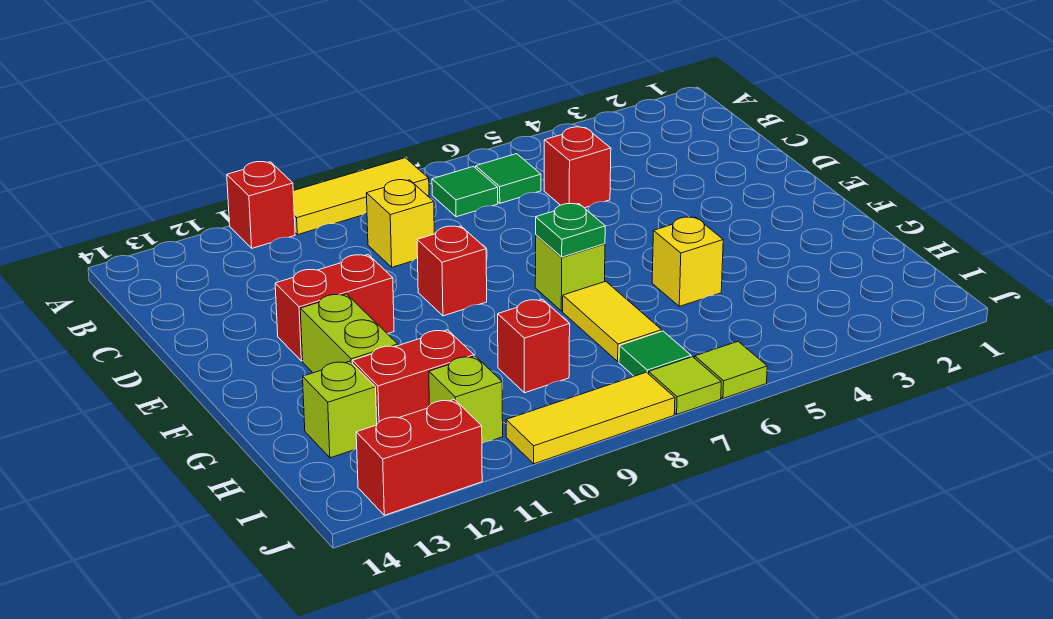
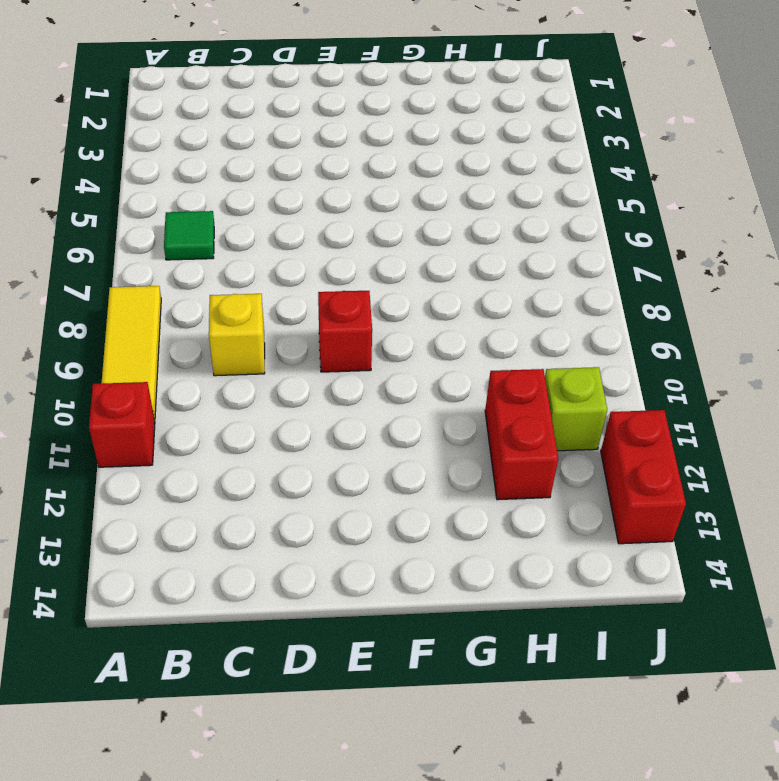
none -> green 1x1 tile [432,167,498,217]
none -> red 1x1 brick [544,127,611,208]
none -> red 1x2 brick [275,255,394,361]

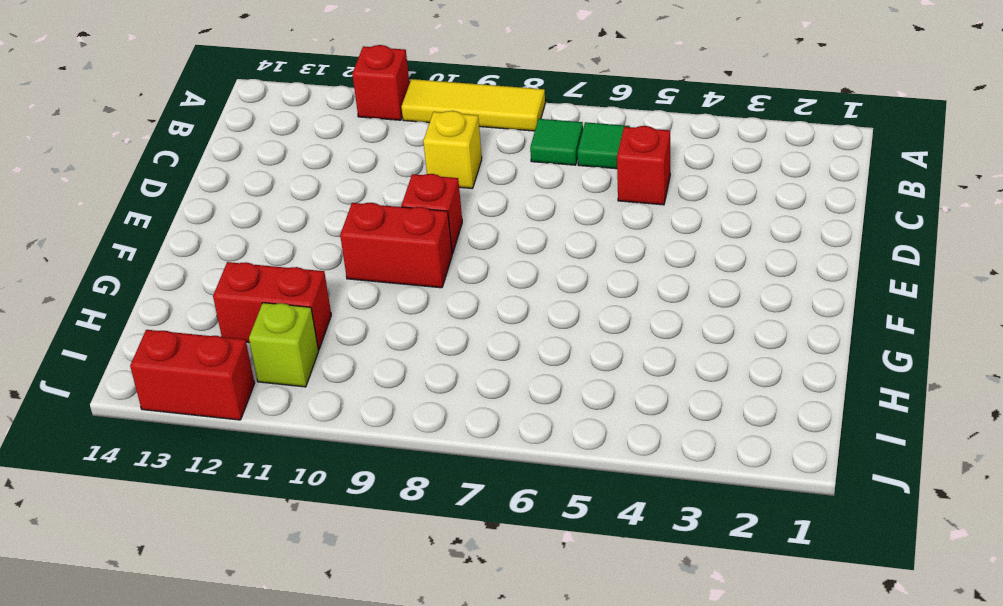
red 1x2 brick [340,203,452,288] -> red 1x2 brick moved to [275,255,394,361]
none -> lime 1x1 brick [535,235,605,311]
none -> lime 1x2 brick [300,294,398,373]
none -> yellow 1x1 brick [652,217,723,306]

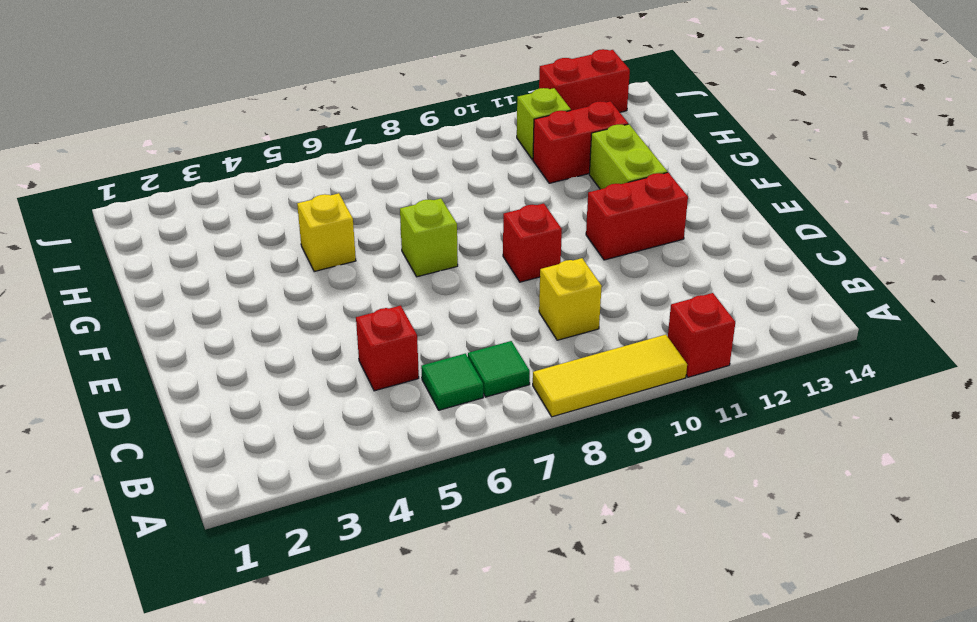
none -> yellow 1x2 tile [563,281,662,362]
none -> red 1x1 brick [498,299,570,393]
none -> lime 1x1 brick [303,361,377,458]

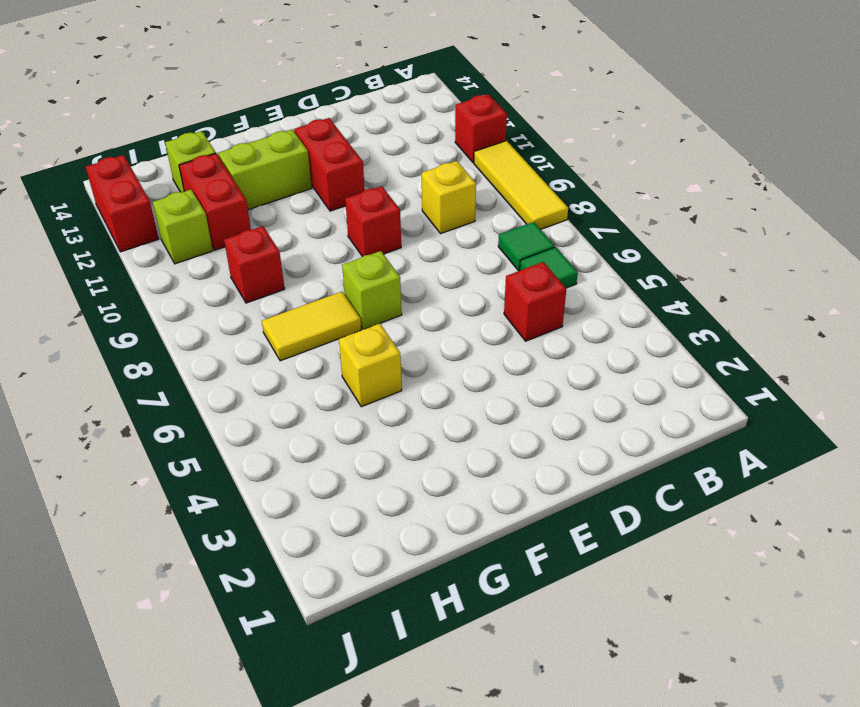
none -> green 1x1 tile [619,331,691,376]
none -> lime 1x1 tile [695,342,767,398]
none -> lime 1x1 tile [649,357,721,414]

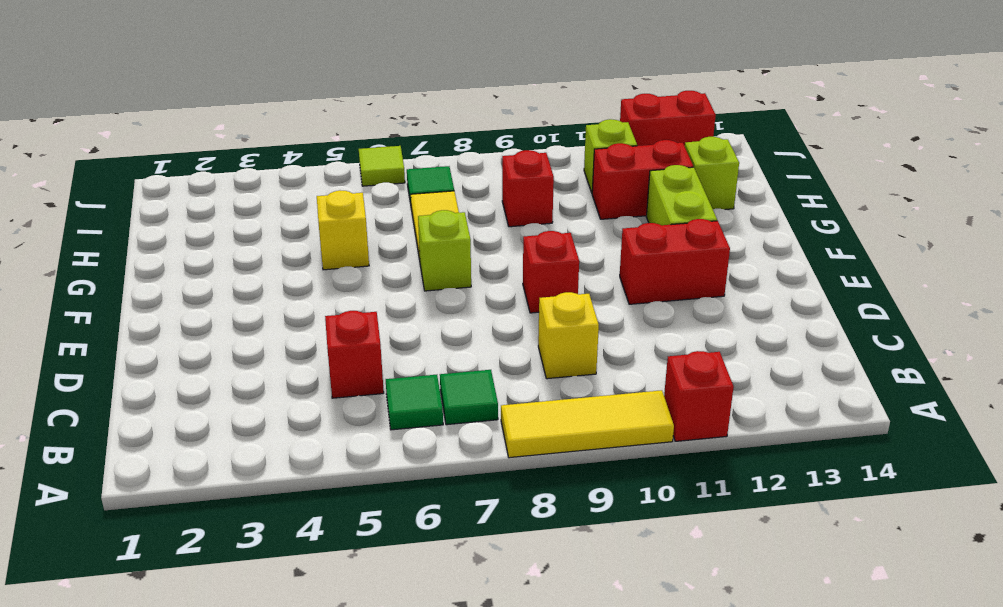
none -> lime 1x1 tile [649,357,721,414]
none -> yellow 1x3 tile [506,372,675,464]
none -> green 1x1 plate [536,204,605,257]

